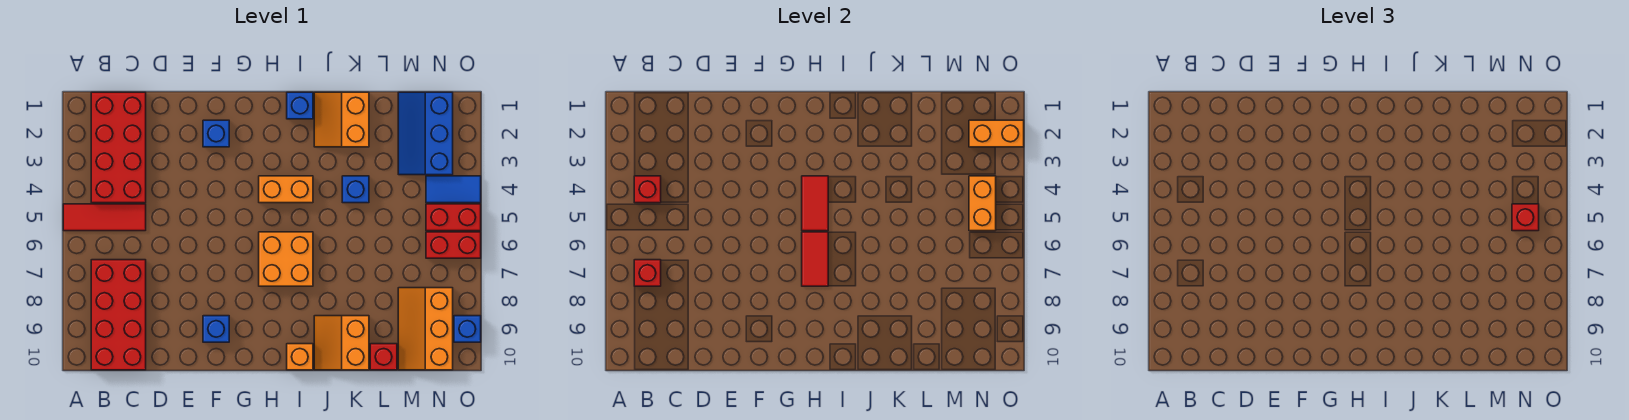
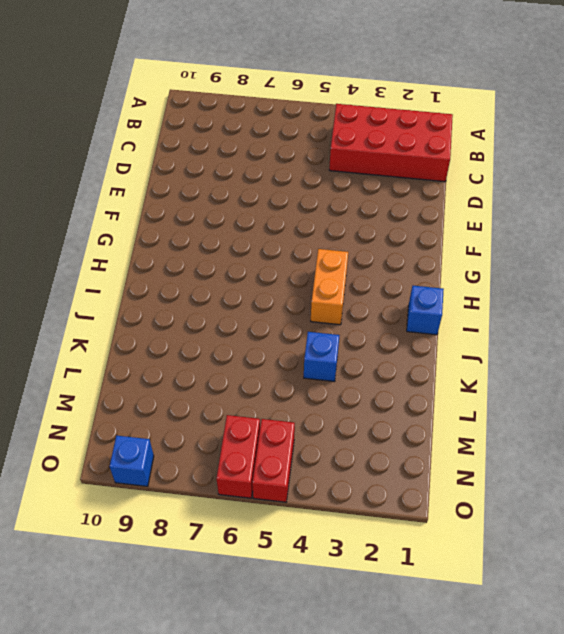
none -> red 1x3 tile [63,204,146,231]
none -> red 2x4 brick [91,260,146,370]
none -> blue 1x1 brick [203,120,229,147]

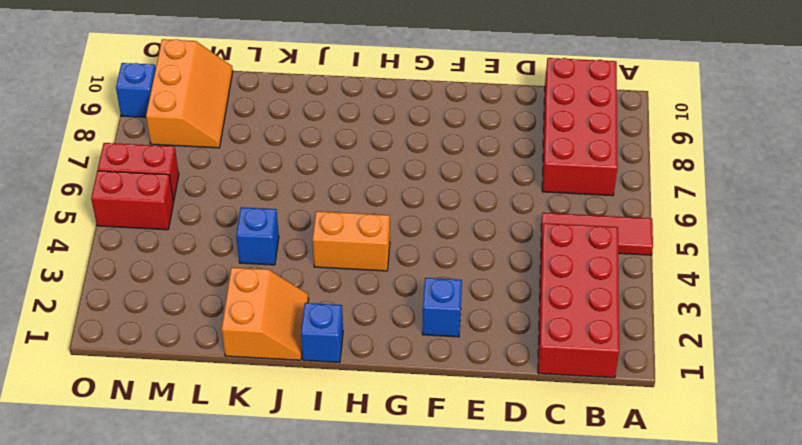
none -> blue 1x1 brick [203,316,229,342]
none -> orange 2x2 brick [259,232,313,286]
none -> orange 1x1 brick [287,344,313,370]

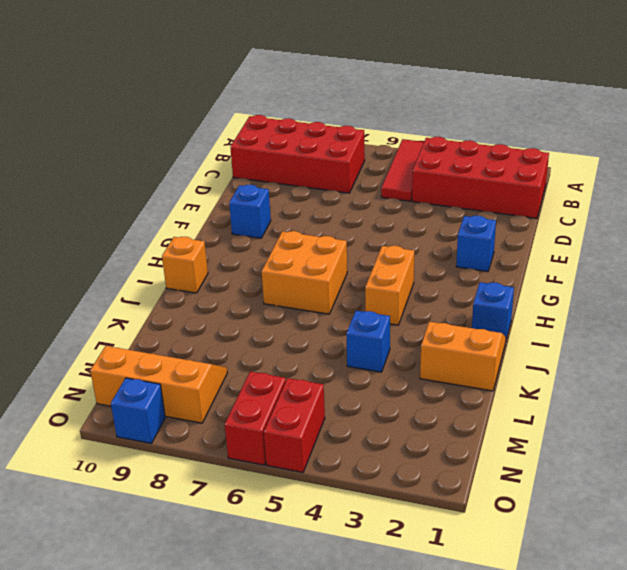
none -> orange 2x2 slope [314,316,369,370]
none -> red 1x1 brick [370,344,397,370]
none -> blue 2x3 slope [398,92,453,175]

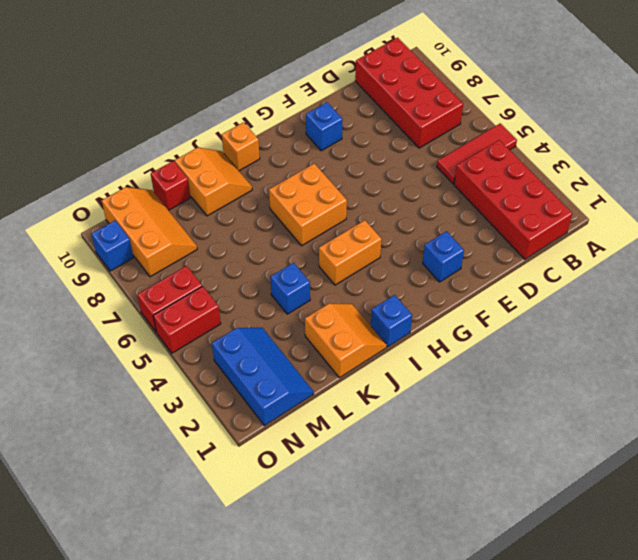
none -> blue 1x2 tile [426,176,481,203]
none -> red 1x1 brick [634,176,661,203]
none -> red 1x1 brick [634,260,661,286]

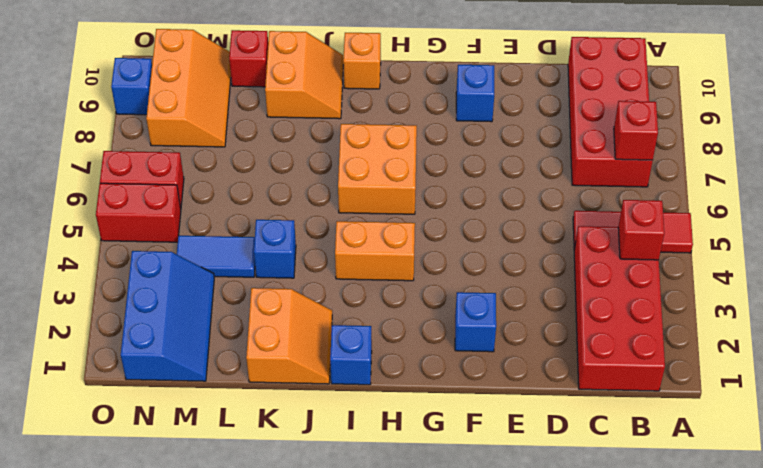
blue 1x2 tile [177,236,255,277] -> blue 1x2 tile moved to [426,176,481,203]
none -> red 1x2 tile [802,176,828,231]
none -> red 1x2 tile [802,232,828,286]
none -> orange 1x2 brick [969,120,1024,147]

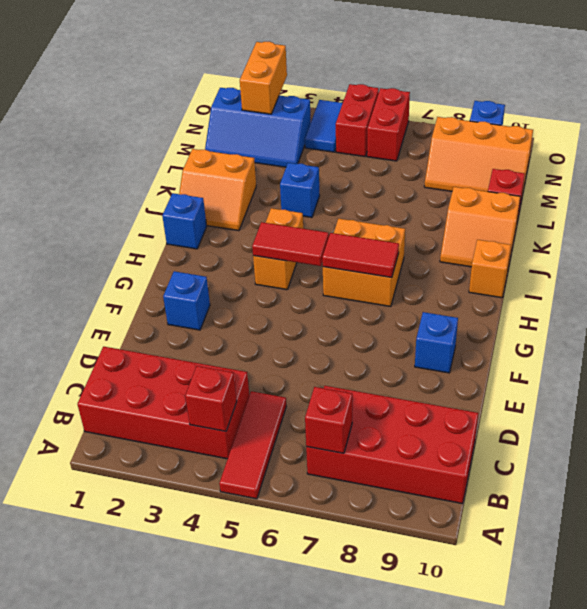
none -> orange 1x2 brick [969,176,996,231]
none -> red 1x1 brick [1512,204,1539,231]

